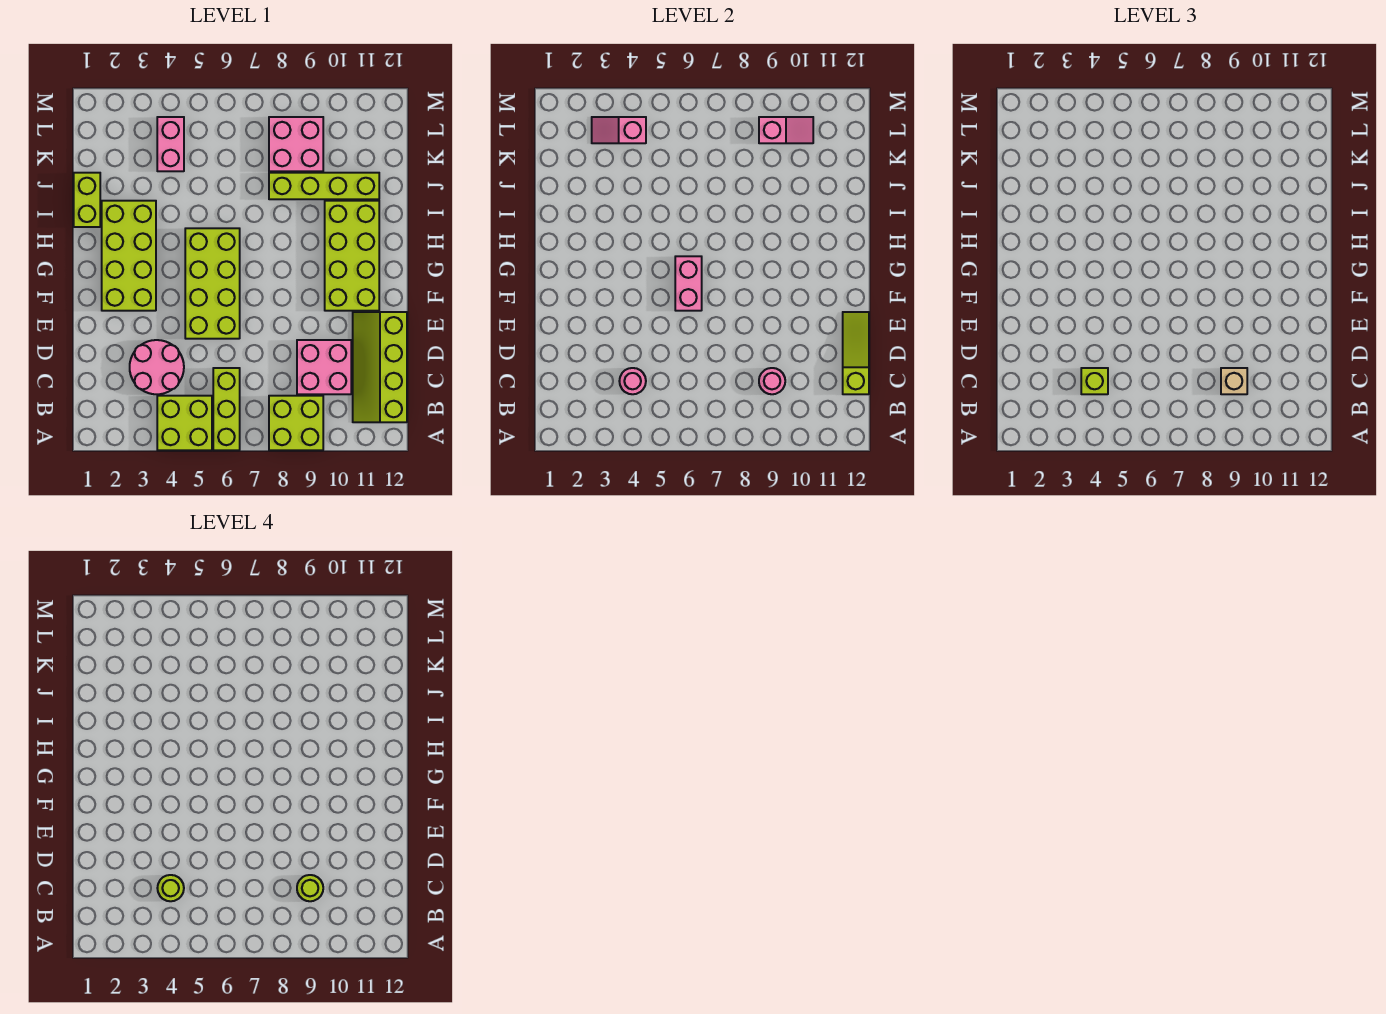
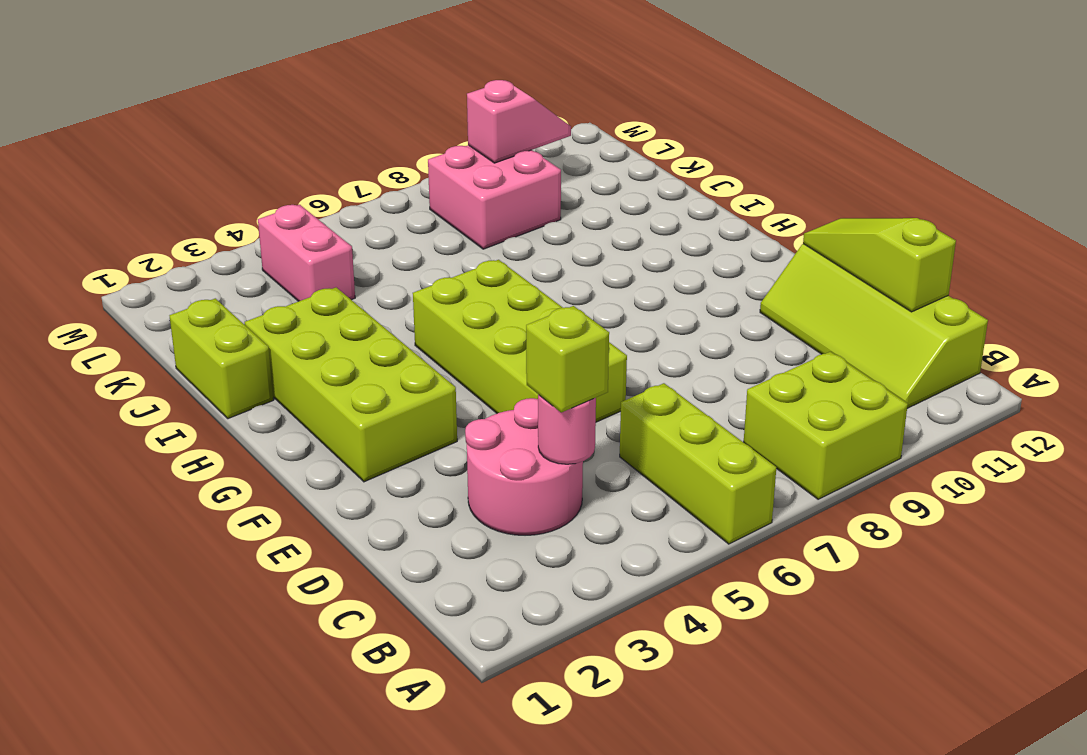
none -> lime 2x2 brick [157,396,212,450]
none -> pink 2x2 brick [297,340,351,394]
none -> lime 2x4 brick [325,201,379,311]

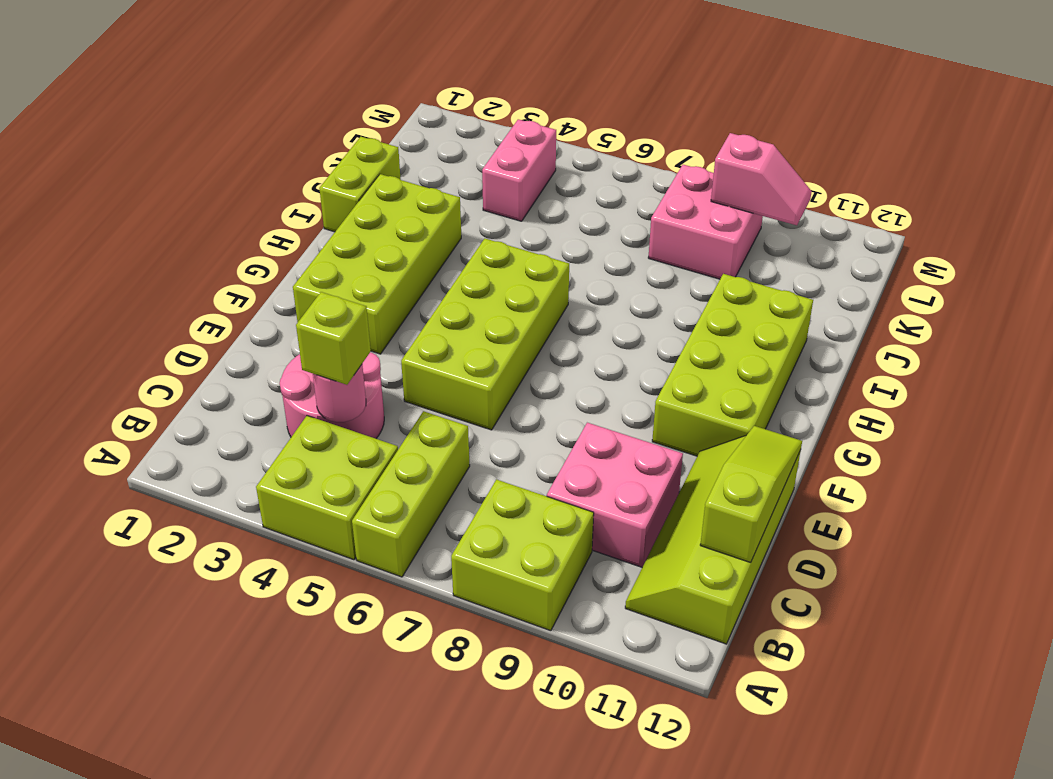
none -> lime 1x4 brick [269,173,379,199]
none -> pink 1x1 round brick [759,368,785,394]
none -> pink 1x2 brick [675,256,702,311]

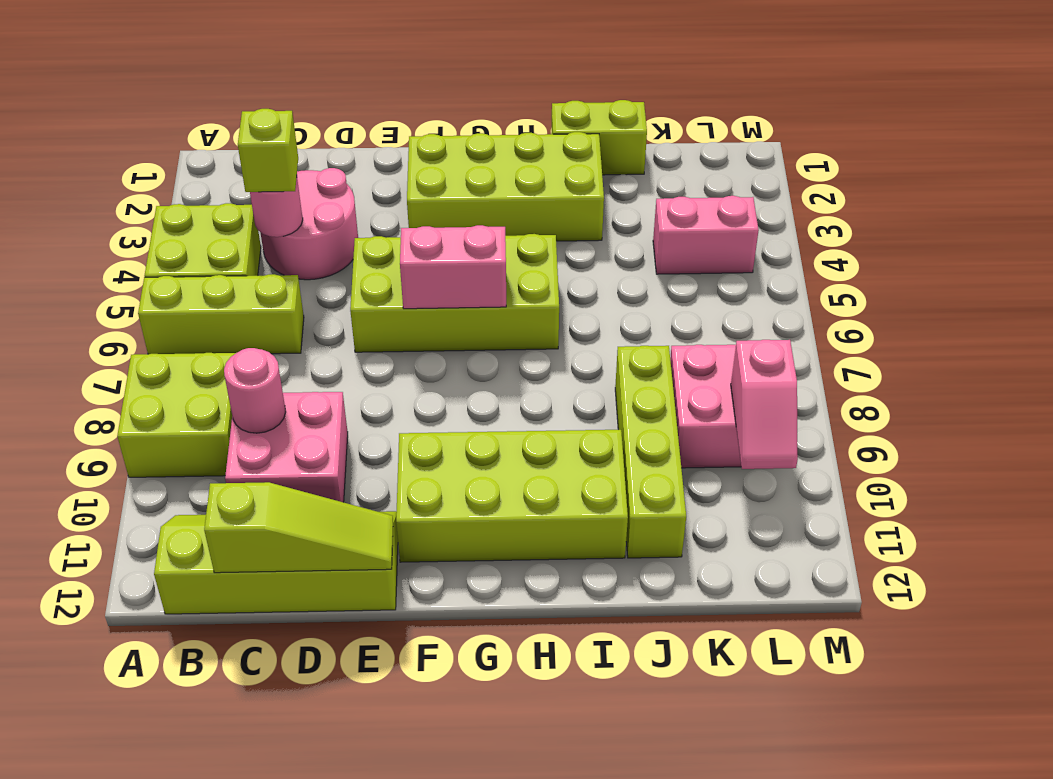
none -> pink 1x2 slope [592,117,646,143]
none -> tan 1x1 brick [1221,368,1247,394]
none -> lime 1x1 round brick [157,875,184,901]

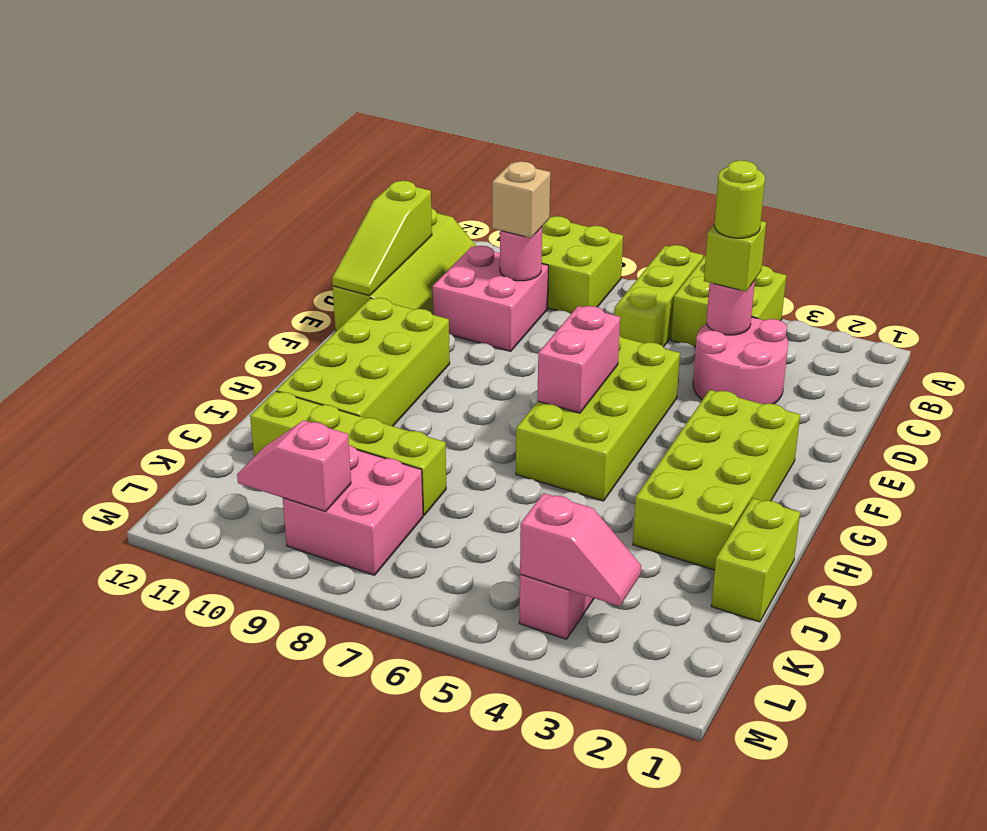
none -> lime 1x1 round brick [297,875,323,901]

